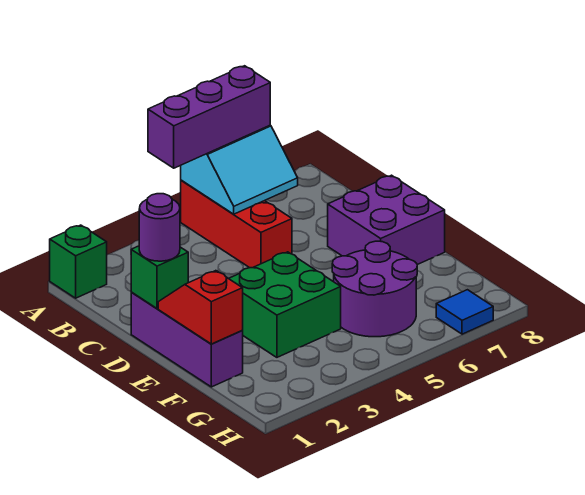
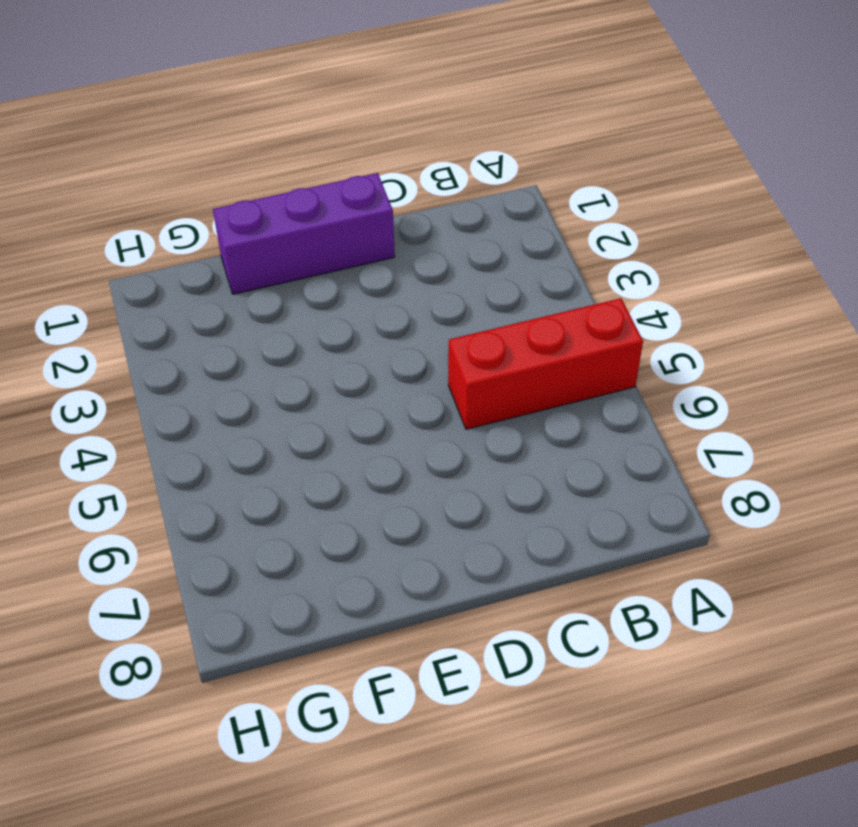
none -> green 1x1 brick [50,225,107,298]
none -> purple 2x2 brick [328,175,445,265]
none -> green 2x2 brick [229,252,341,357]

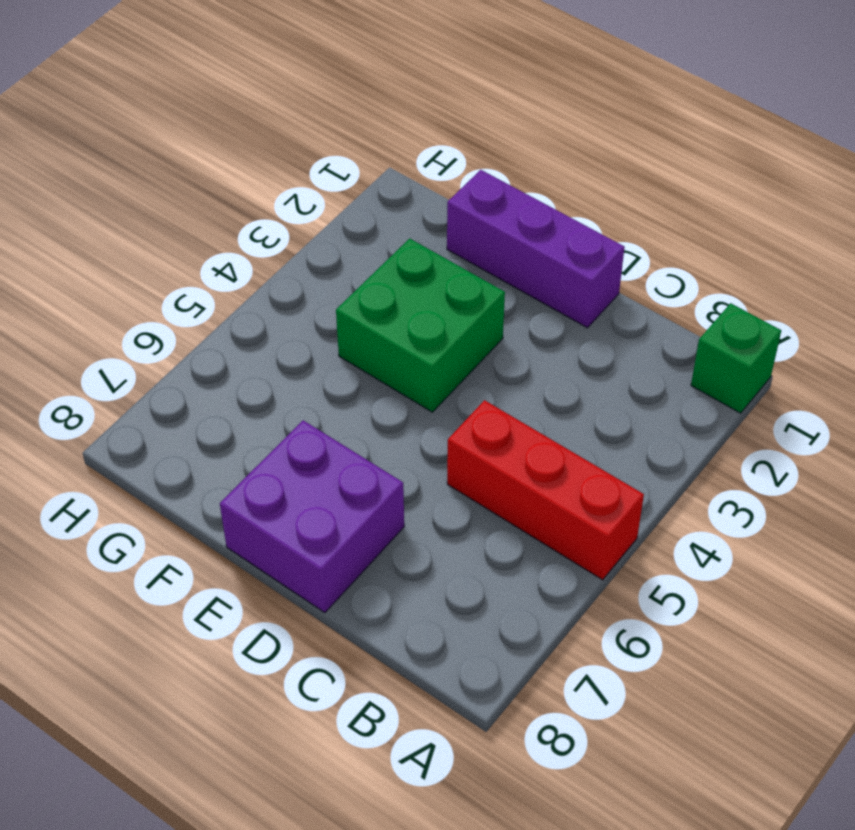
none -> purple 2x2 round brick [332,241,417,337]
none -> blue 1x1 tile [436,290,493,334]
none -> cyan 2x2 slope [181,125,298,214]

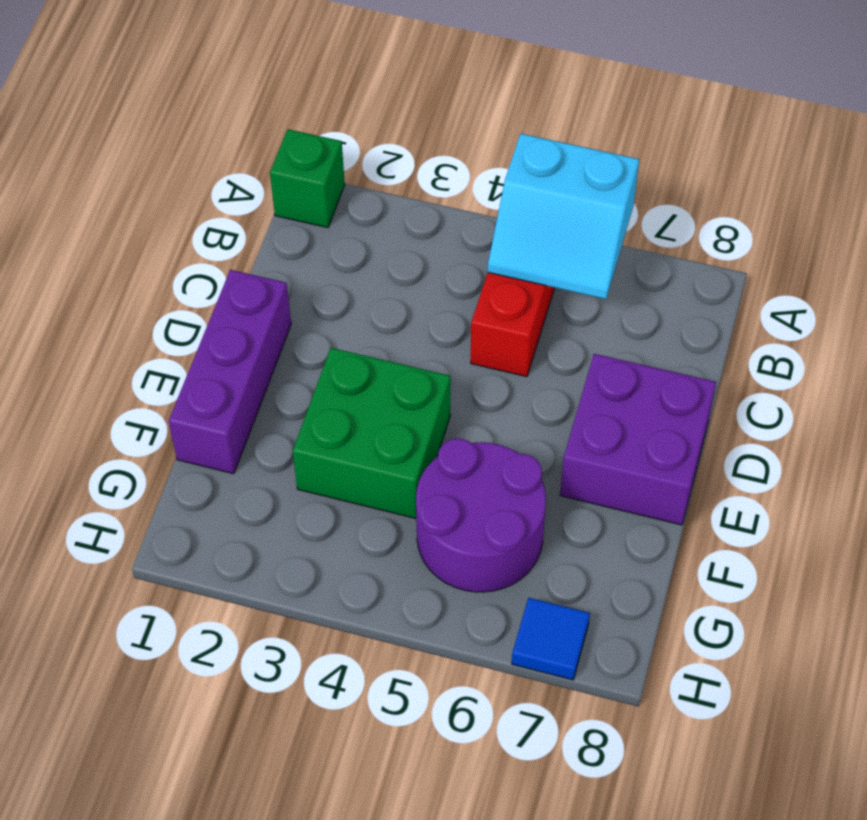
none -> green 1x1 brick [131,246,188,309]
none -> red 1x2 slope [158,271,243,344]
none -> purple 1x3 brick [148,66,270,168]

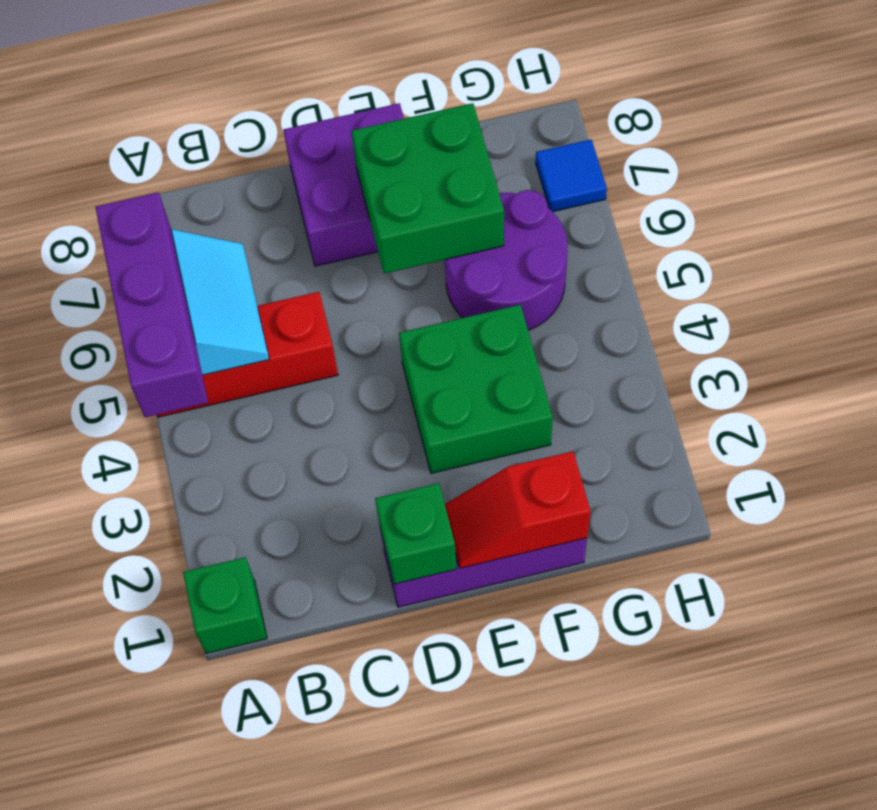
green 2x2 brick [352,103,504,273] -> none
none -> purple 1x1 round brick [139,194,180,261]

